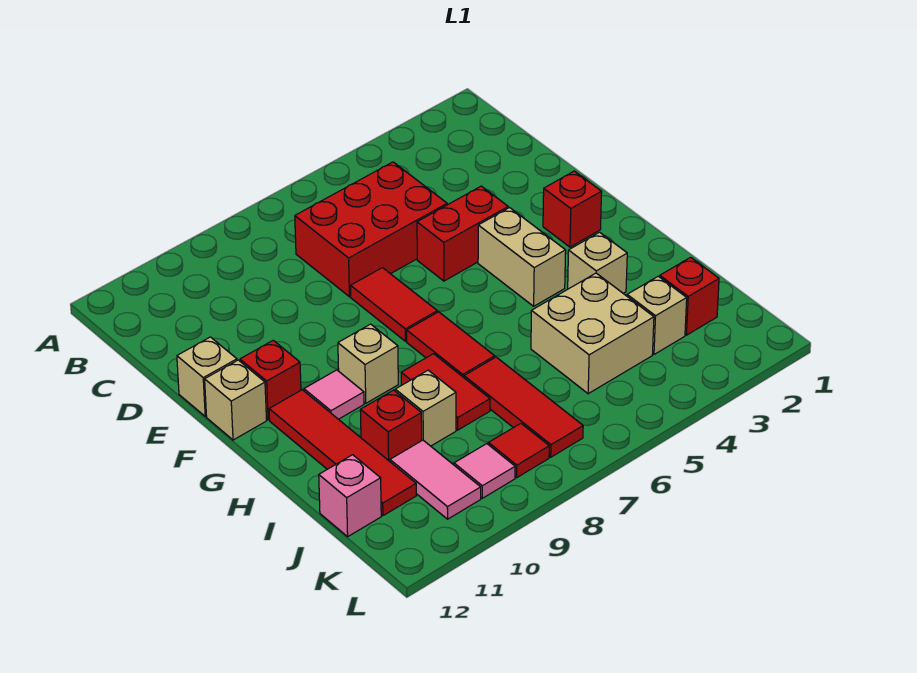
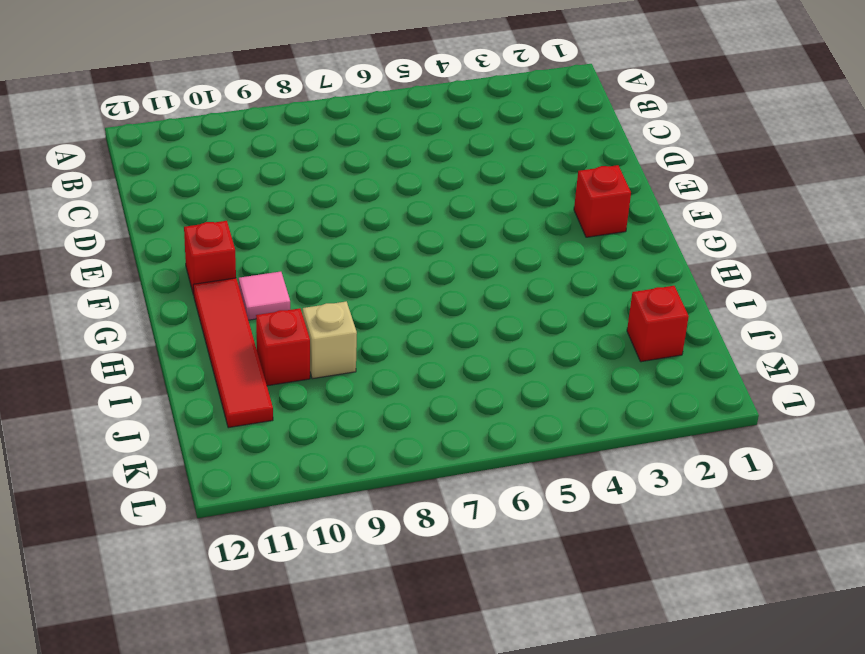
none -> red 2x3 brick [295,162,447,297]
none -> red 1x2 brick [417,186,508,281]
none -> red 1x2 tile [351,268,437,341]

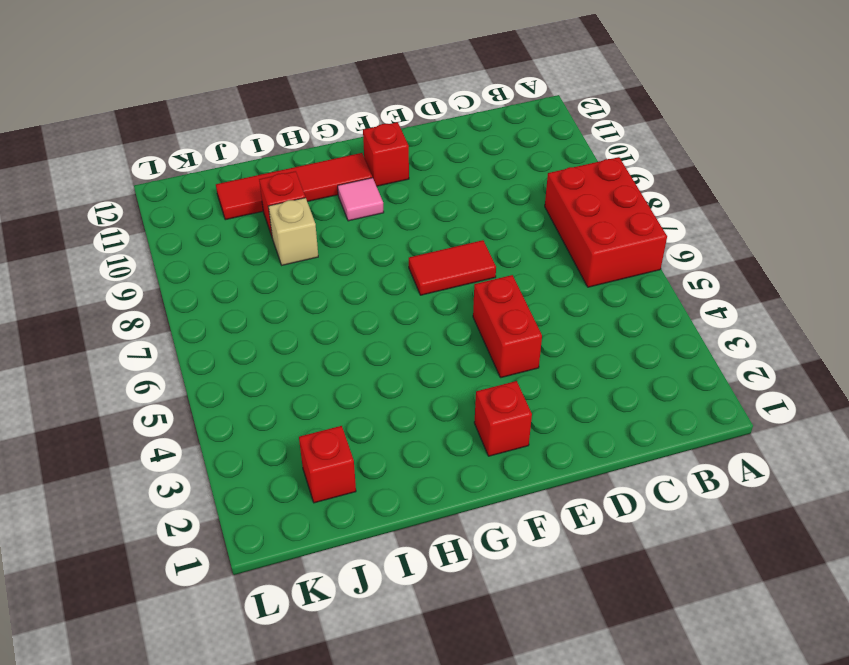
red 2x3 brick [545,157,667,287] -> red 2x3 brick moved to [295,162,447,297]
none -> tan 1x1 brick [177,337,237,416]
none -> tan 1x2 brick [478,208,566,306]
none -> tan 1x1 brick [205,360,267,440]

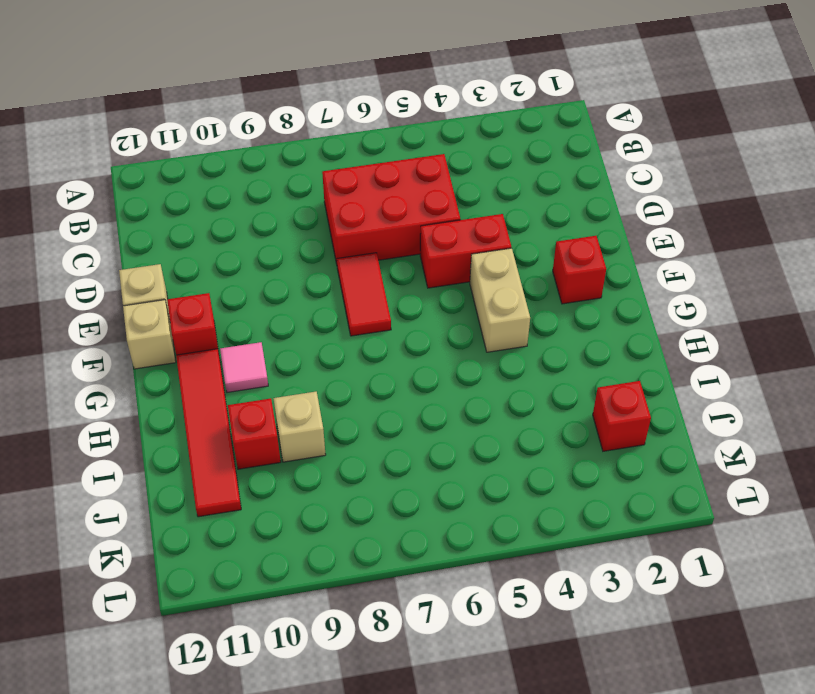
none -> red 1x2 tile [407,312,495,377]
none -> tan 1x1 brick [338,324,398,403]
none -> tan 1x1 brick [568,232,627,293]

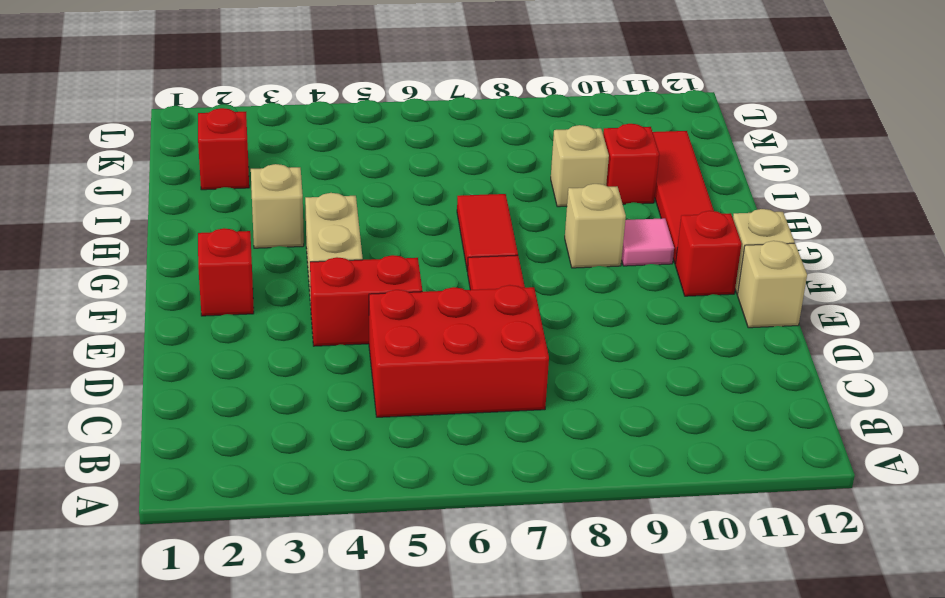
none -> red 1x2 tile [401,354,490,430]
none -> tan 2x2 brick [531,273,654,394]
none -> red 1x3 tile [464,357,583,457]

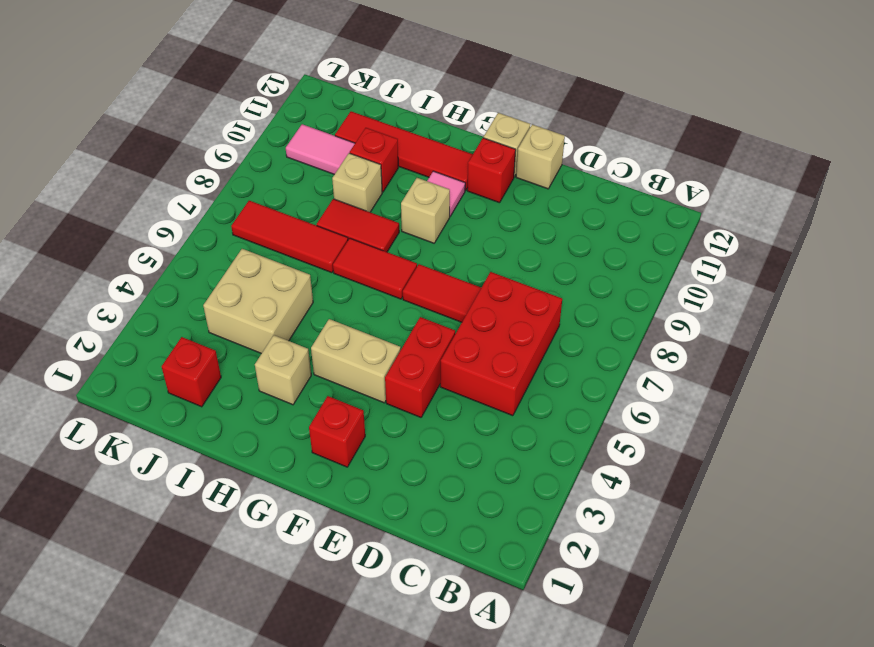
none -> tan 1x1 brick [627,276,687,354]
none -> pink 1x1 brick [319,455,381,537]
none -> red 1x1 tile [488,424,549,478]

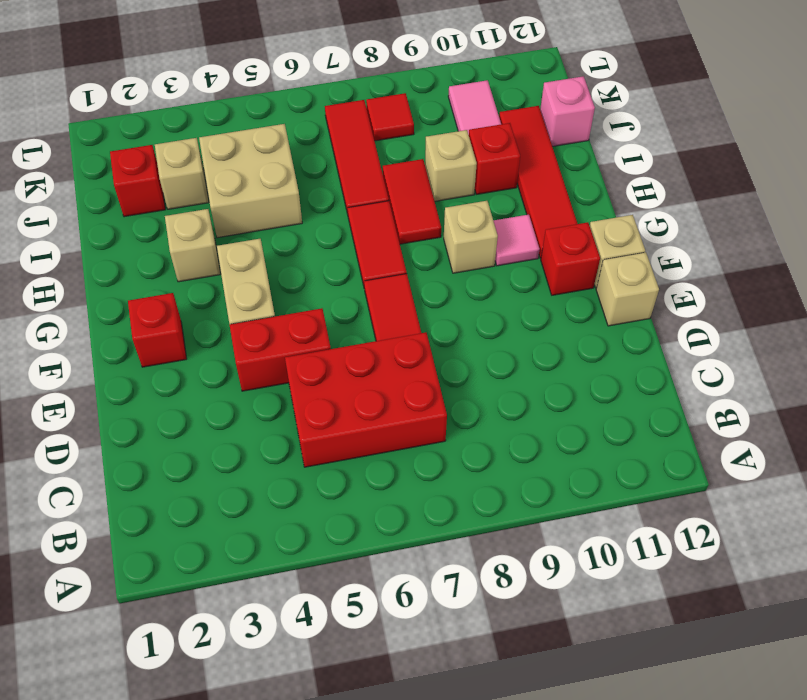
none -> pink 1x1 tile [454,444,515,498]

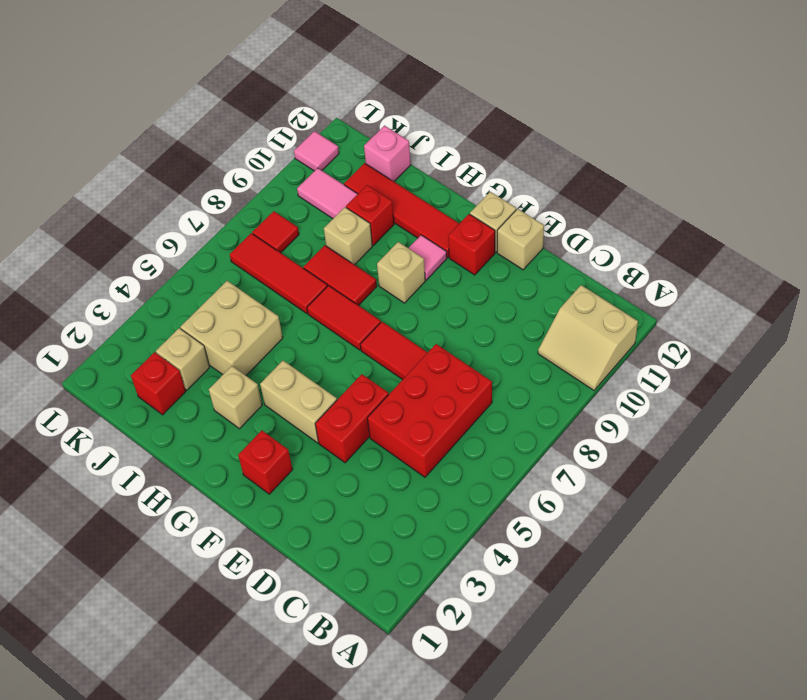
tan 2x2 slope [538,285,638,390] -> none
pink 1x1 tile [294,131,339,171] -> pink 1x1 tile moved to [454,444,515,498]

